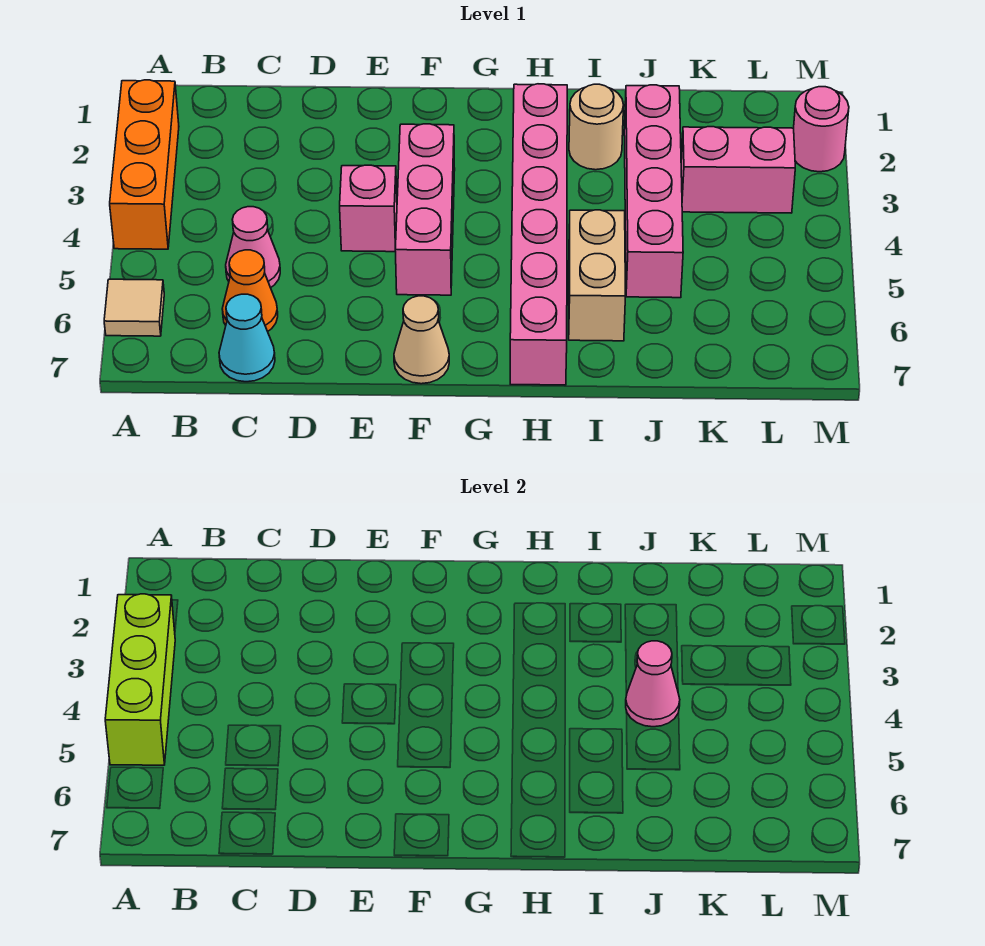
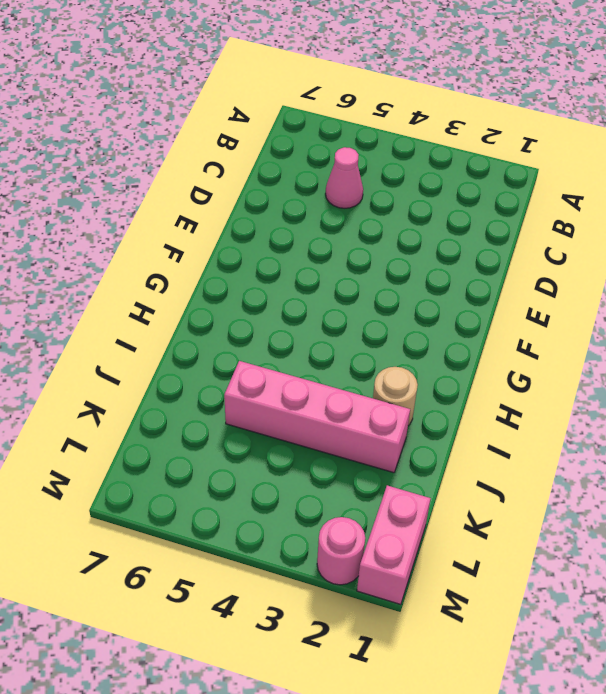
pink 1x2 brick [357,485,431,605] -> pink 1x2 brick moved to [681,127,795,213]
none -> orange 1x3 brick [110,80,179,249]
none -> tan 1x1 tile [104,279,164,336]
none -> orange 1x1 cone [222,250,278,332]

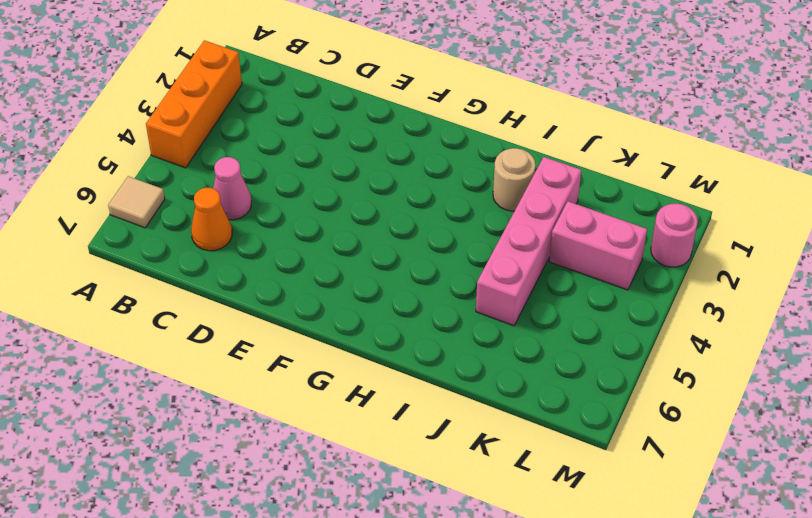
none -> cyan 1x1 cone [219,294,275,382]
none -> pink 1x1 brick [340,165,397,252]
none -> pink 1x3 brick [395,124,455,295]

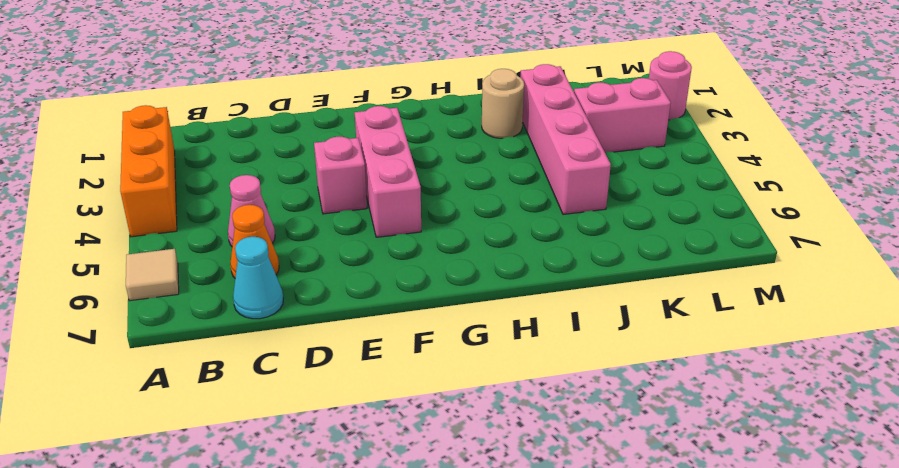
none -> tan 1x1 cone [394,296,449,384]
none -> pink 1x6 brick [510,84,567,385]
none -> tan 1x2 brick [569,210,626,341]

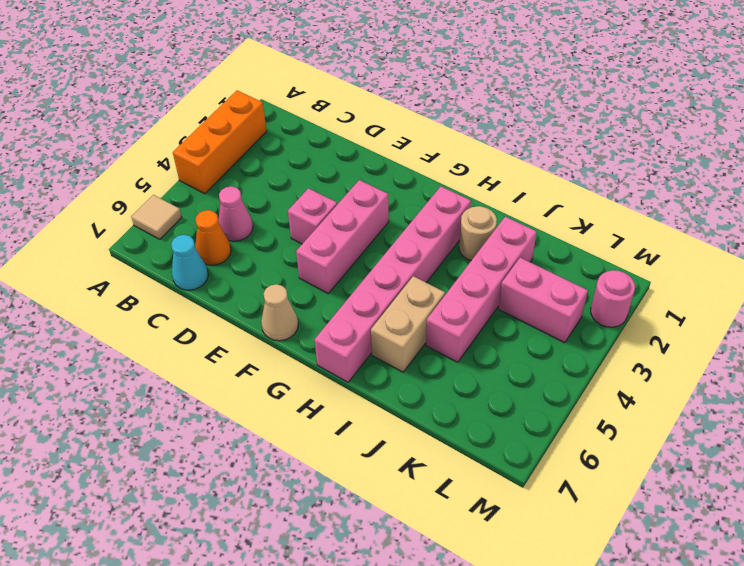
none -> lime 1x3 brick [105,594,175,765]
none -> pink 1x1 cone [626,641,680,727]

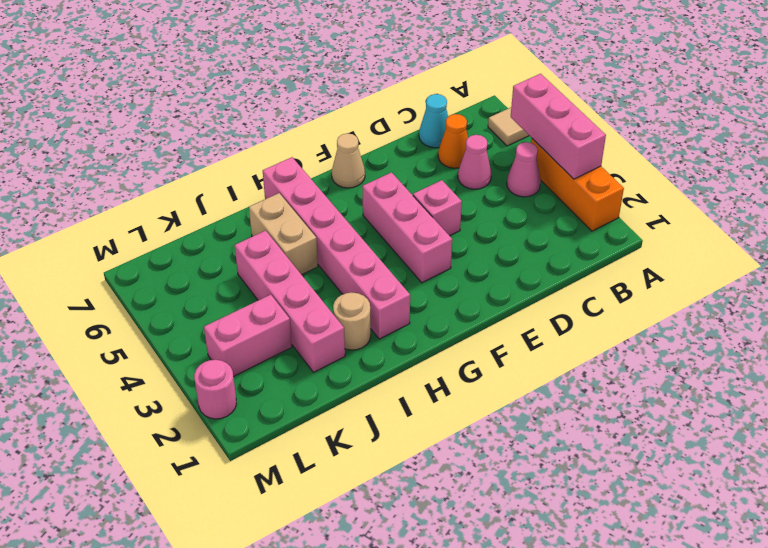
pink 1x3 brick [511,74,606,179] -> lime 1x3 brick [105,594,175,765]
pink 1x1 cone [507,142,541,197] -> pink 1x1 cone moved to [626,641,680,727]

